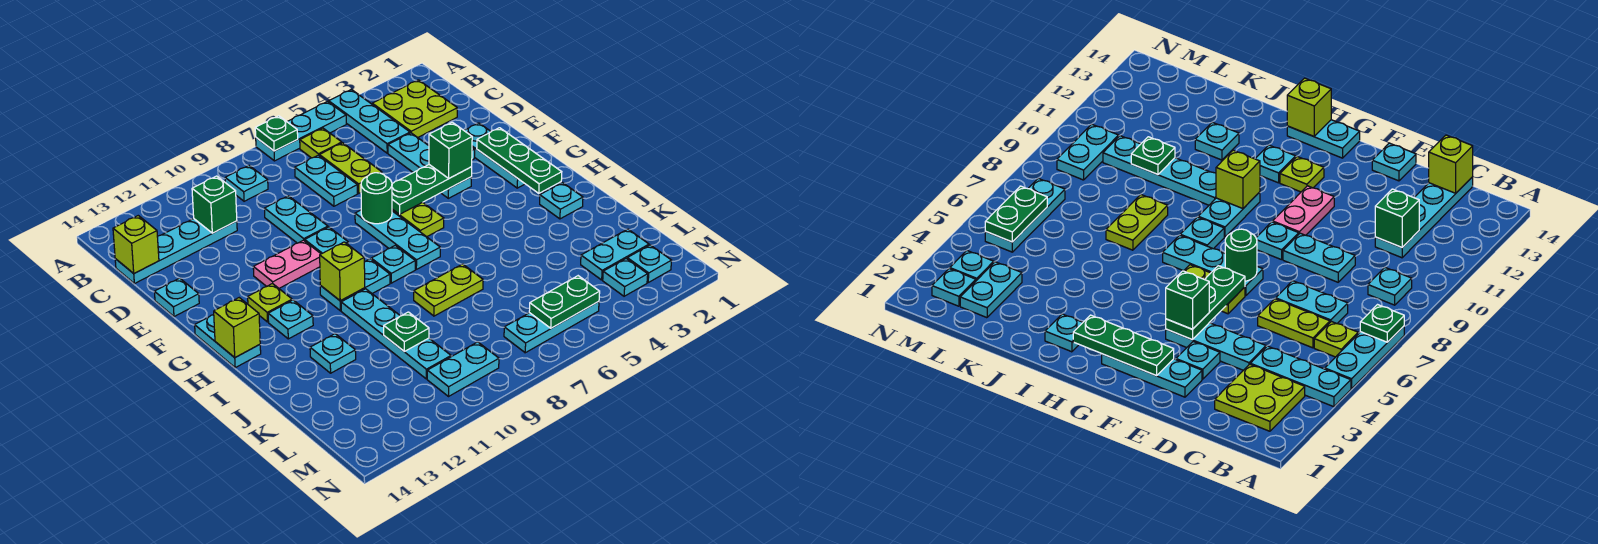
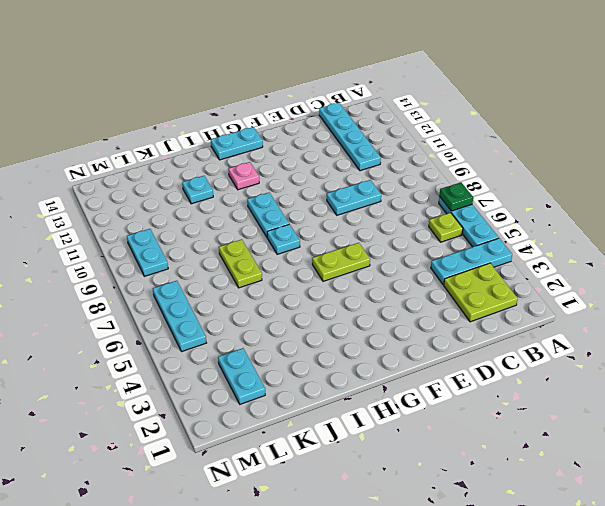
pink 1x1 plate [229,162,259,190] -> cyan 1x1 plate [268,300,313,339]
none -> cyan 1x1 plate [225,166,268,201]
none -> lime 1x2 plate [319,143,382,193]
none -> cyan 1x2 plate [295,155,357,206]
none -> cyan 1x3 plate [388,133,471,198]

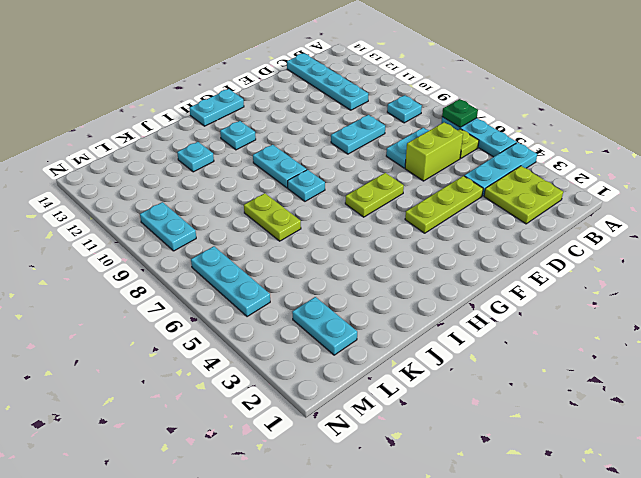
lime 1x2 brick [405,122,463,181] -> lime 1x2 plate [319,143,382,193]
lime 1x3 plate [405,176,483,233] -> cyan 1x3 plate [388,133,471,198]
none -> cyan 1x3 plate [464,123,525,188]
none -> cyan 1x1 plate [1176,342,1220,379]
none -> cyan 1x1 plate [155,278,199,317]
none -> cyan 1x3 plate [355,210,440,269]

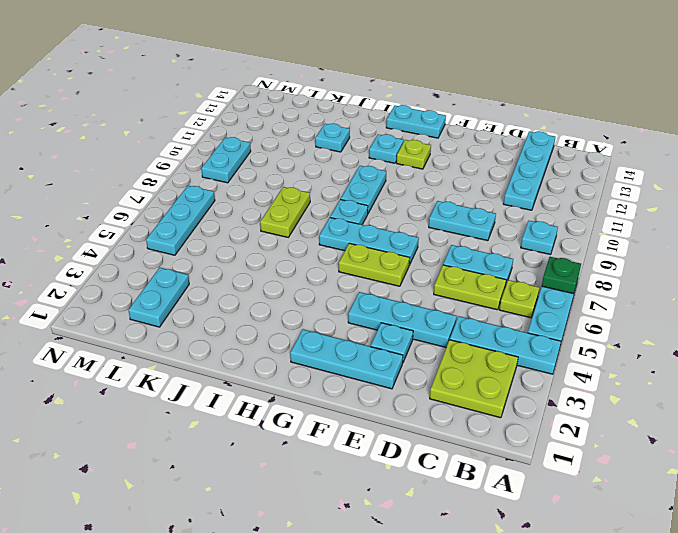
none -> cyan 1x1 plate [155,278,199,317]
none -> cyan 1x1 plate [305,227,348,254]
none -> pink 1x2 plate [253,240,321,288]
none -> cyan 1x1 plate [540,183,583,219]

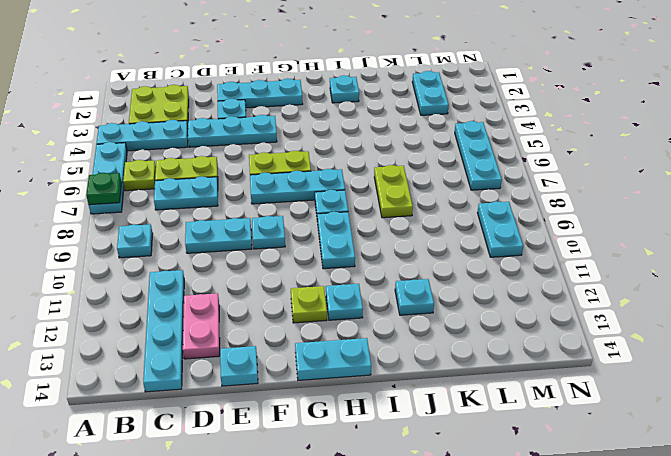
pink 1x2 plate [183,293,220,359] -> pink 1x2 plate moved to [253,240,321,288]
none -> cyan 1x4 plate [341,289,451,379]
none -> cyan 1x1 plate [627,245,672,282]
none -> cyan 1x1 plate [603,259,648,296]
none -> green 1x1 brick [192,176,237,233]

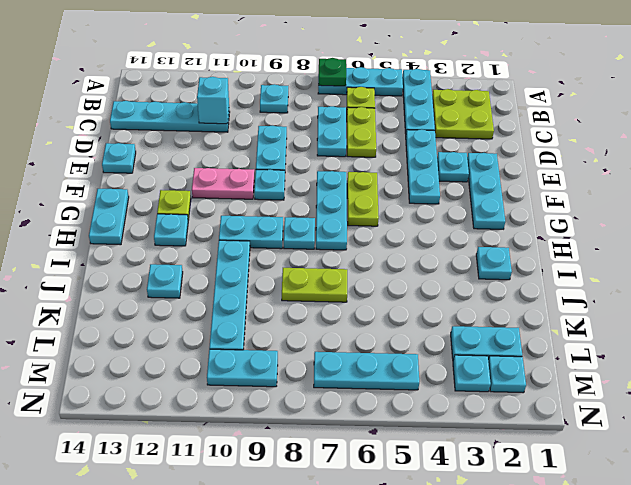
cyan 1x1 brick [197,77,229,124] -> green 1x1 brick [192,176,237,233]
none -> lime 1x1 brick [113,216,159,273]
none -> green 1x3 plate [477,128,562,193]
none -> green 1x3 plate [392,165,472,214]
none -> green 1x1 round brick [361,173,392,224]

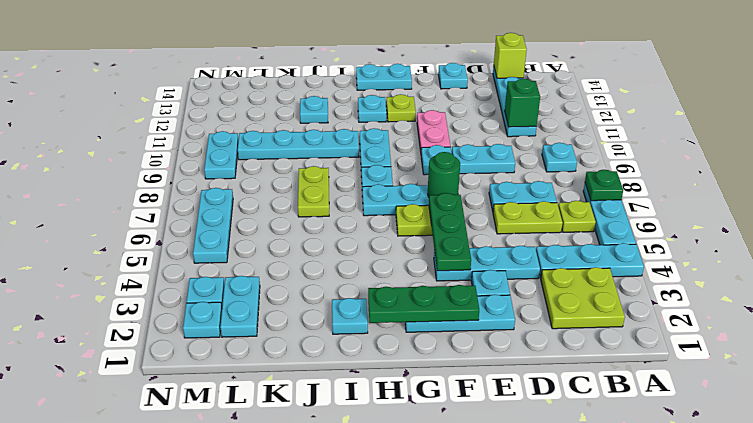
none -> lime 1x1 brick [320,242,365,301]
none -> lime 1x1 brick [214,298,260,357]
none -> green 1x1 plate [384,312,429,351]
none -> green 1x2 plate [529,276,600,328]

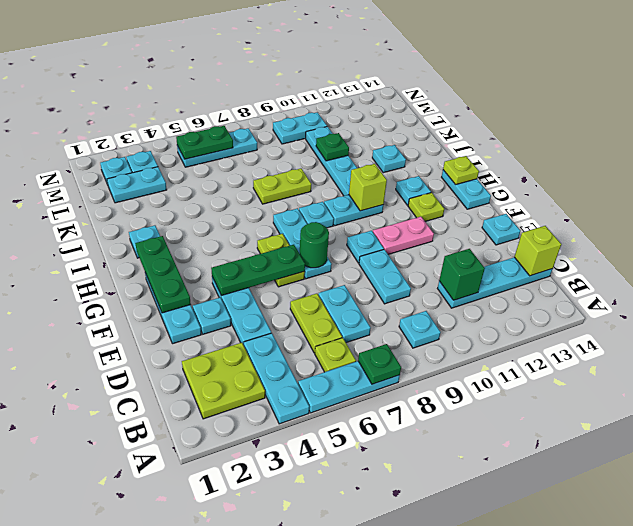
lime 1x1 plate [443,156,479,185] -> lime 1x1 brick [214,298,260,357]
none -> green 1x1 brick [429,122,472,178]

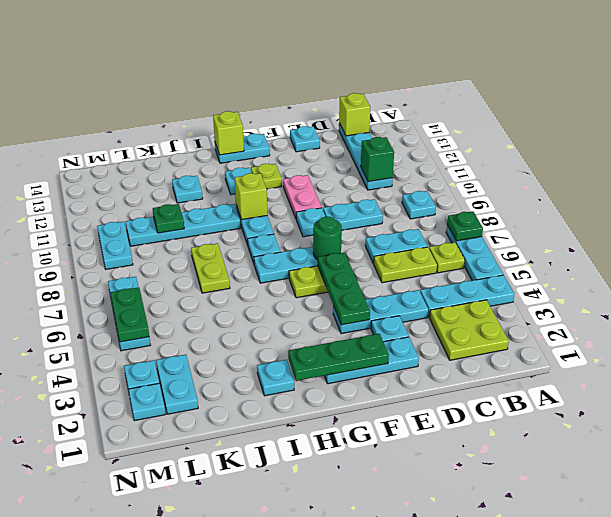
none -> green 1x1 brick [429,122,472,178]

